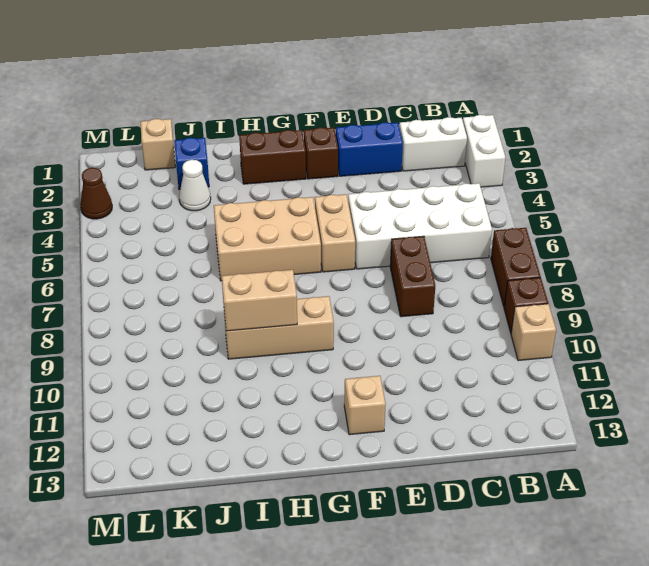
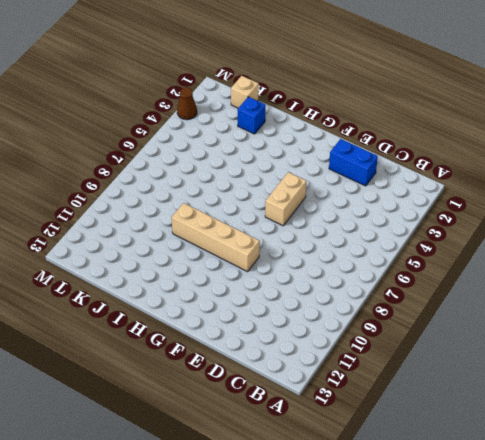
tan 1x4 brick [172,203,259,272] -> tan 1x3 brick [224,296,334,359]
none -> white 1x2 brick [463,115,505,187]
none -> brown 1x2 brick [491,228,541,306]
none -> brown 1x1 brick [504,278,548,333]

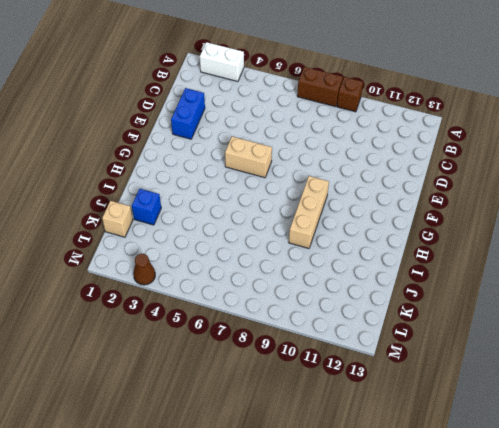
none -> tan 1x1 brick [511,304,556,361]
none -> white 1x2 brick [399,117,467,171]
none -> white 2x4 brick [348,183,492,269]

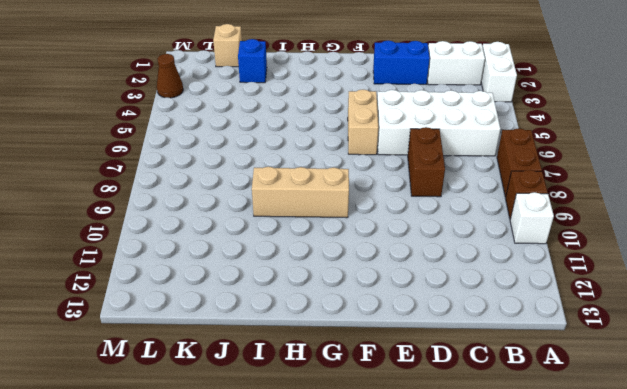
white 1x1 brick [510,192,554,244] -> tan 1x1 brick [511,304,556,361]
none -> brown 1x1 brick [304,127,338,179]
none -> tan 1x1 brick [344,376,386,435]
none -> brown 1x2 brick [239,130,306,184]

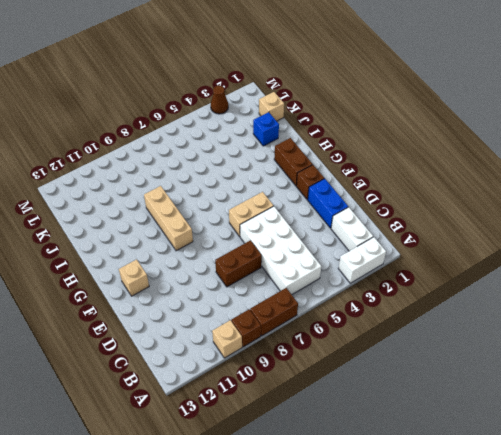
none -> tan 2x3 brick [214,197,321,281]
none -> white 1x1 cone [179,160,211,211]
none -> tan 1x2 brick [222,270,297,331]

